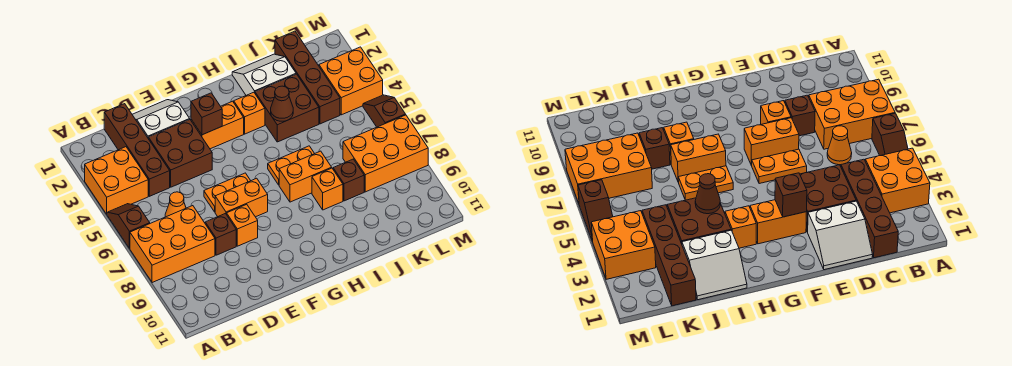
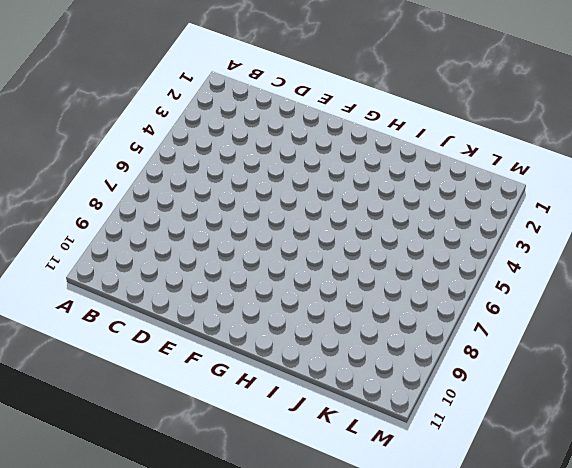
none -> orange 2x2 brick [85,147,148,214]
none -> brown 1x2 slope [107,204,150,248]
none -> orange 2x3 brick [130,206,215,283]

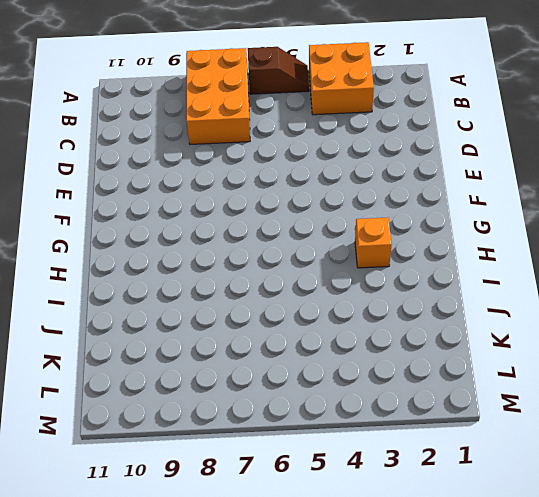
none -> brown 1x4 brick [104,104,170,196]
none -> orange 1x1 cone [165,192,186,217]
none -> white 2x2 slope [132,100,190,138]

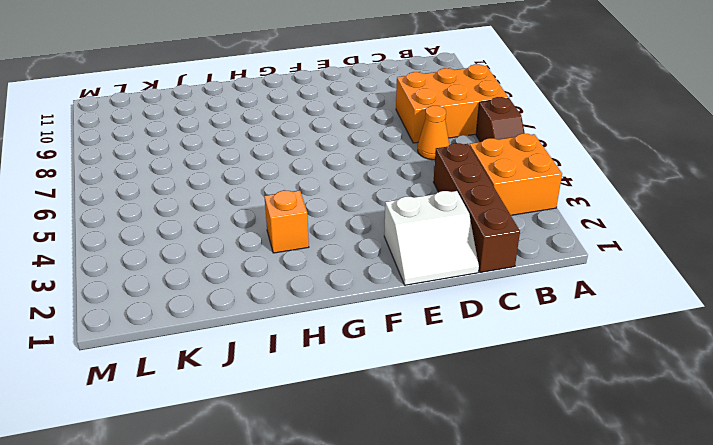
none -> brown 2x2 brick [148,120,212,187]
none -> brown 1x1 brick [205,214,236,255]
none -> orange 1x2 plate [204,173,251,212]

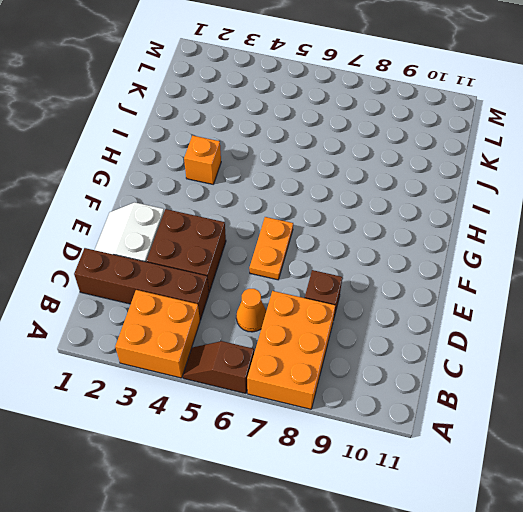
none -> orange 1x2 brick [215,178,268,217]
none -> orange 1x1 brick [227,204,258,246]
none -> orange 1x2 brick [191,101,244,149]

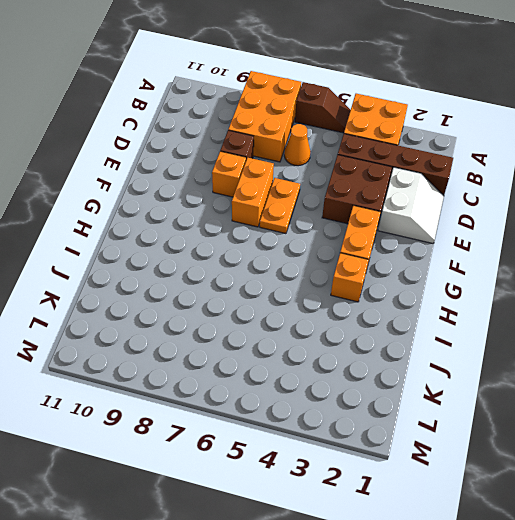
none -> orange 1x2 plate [268,146,315,185]
none -> orange 1x2 brick [279,151,332,202]
none -> white 2x2 slope [232,54,296,95]

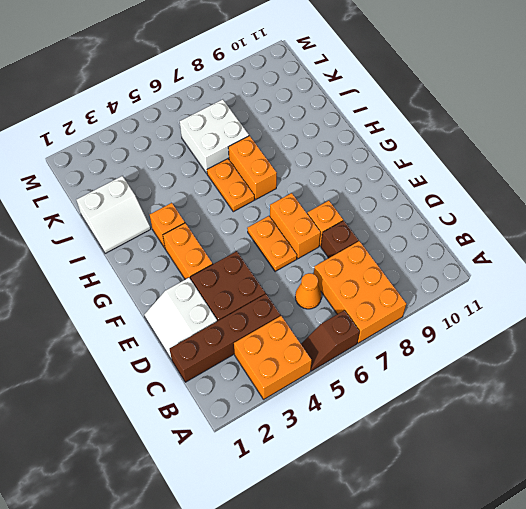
white 2x2 slope [76,176,151,254] -> white 2x2 slope turned to [232,54,296,95]
white 2x2 brick [180,99,249,173] -> orange 2x3 brick [343,115,428,192]
none -> brown 2x2 brick [255,74,319,142]
none -> orange 1x1 brick [312,168,343,210]
none -> brown 1x1 brick [333,159,364,201]

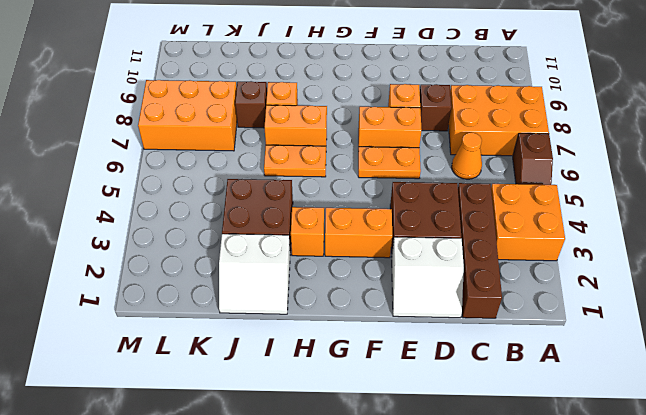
none -> brown 1x4 brick [275,31,340,124]
none -> orange 2x2 brick [319,47,383,115]
none -> brown 1x2 slope [363,95,406,127]

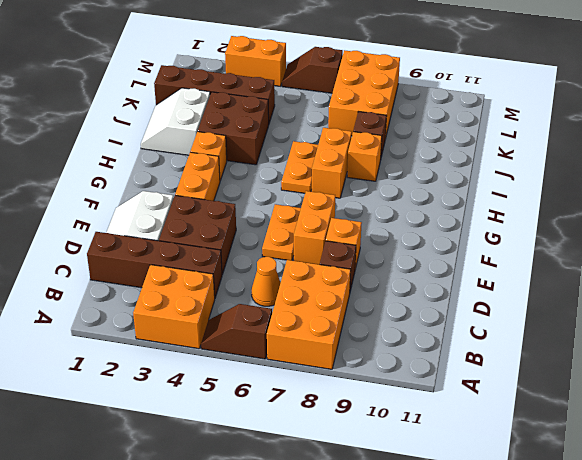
orange 1x2 brick [225,36,286,86] -> orange 2x2 brick [319,47,383,115]
none -> brown 1x1 brick [191,93,222,135]
none -> brown 1x1 cone [271,86,293,121]

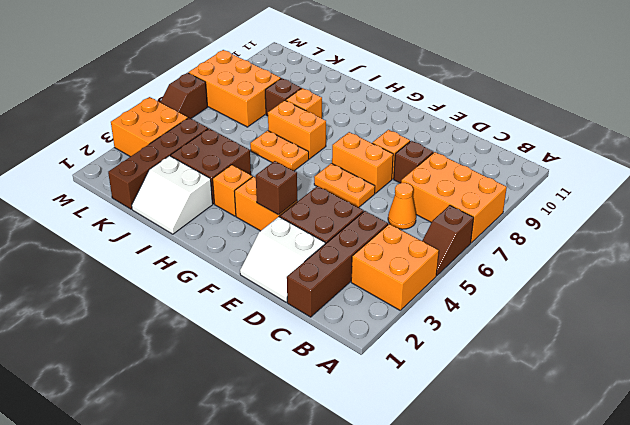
none -> brown 1x1 cone [271,86,293,121]

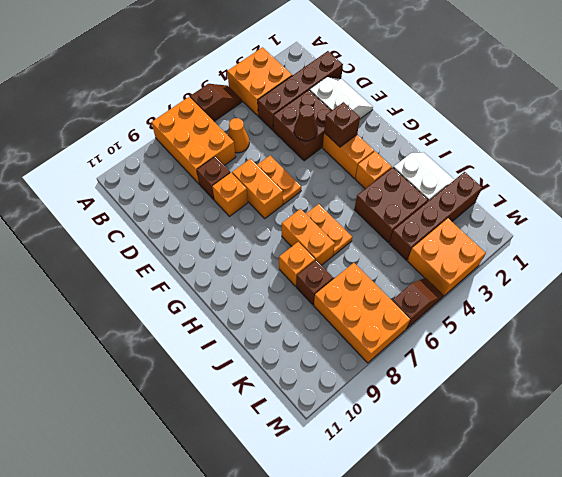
brown 1x1 cone [294,105,318,141] -> brown 1x1 cone moved to [271,86,293,121]

